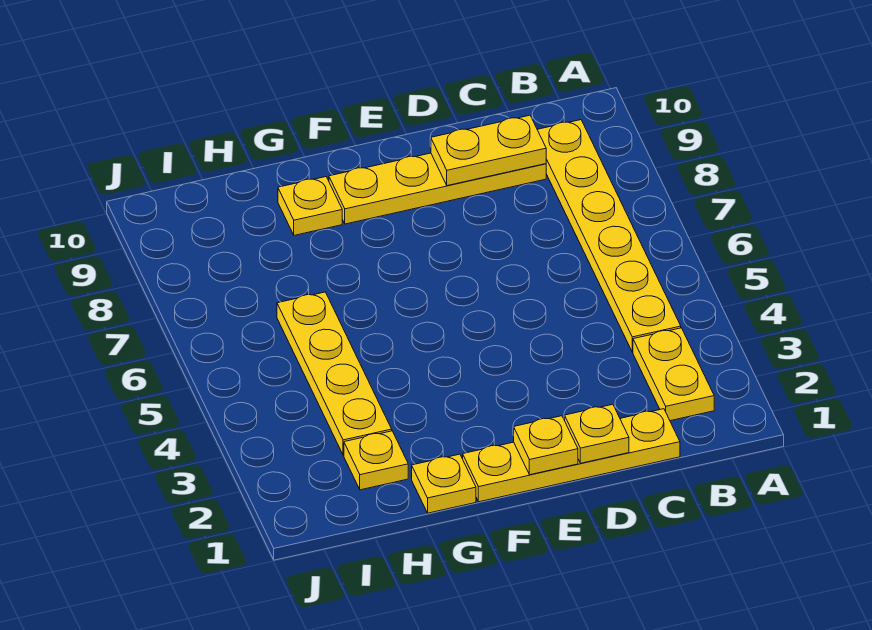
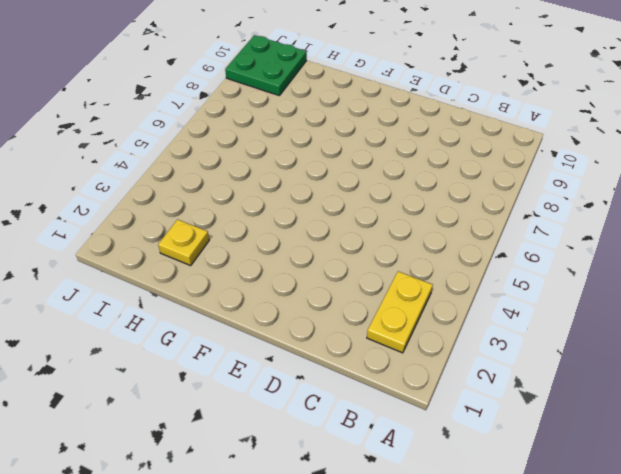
green 2x2 plate [225,35,307,95] -> none
none -> yellow 1x6 plate [537,120,681,352]
none -> yellow 1x4 plate [463,409,680,502]

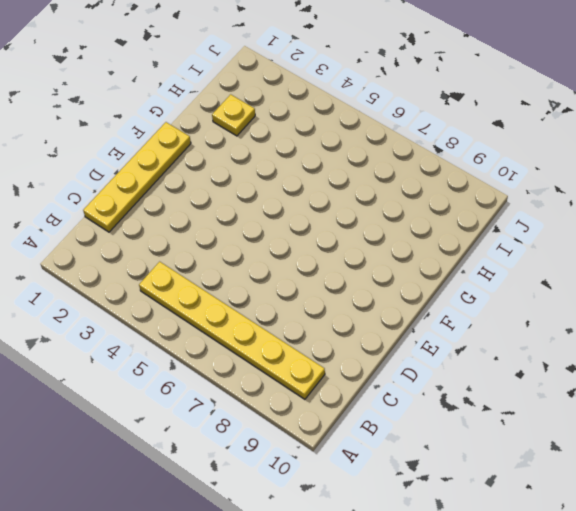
none -> yellow 1x2 plate [633,328,714,421]
none -> yellow 1x4 plate [329,153,546,224]

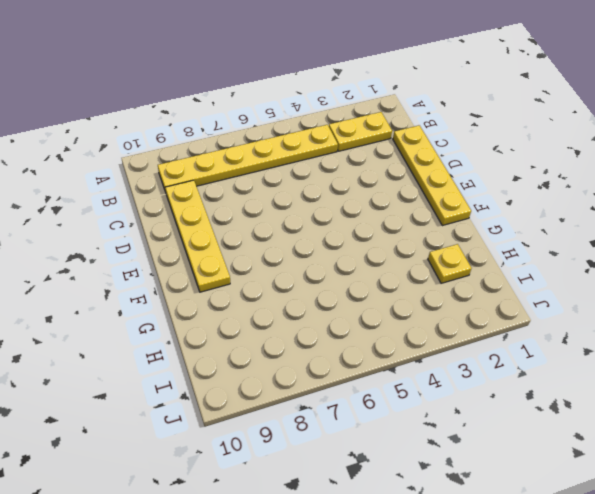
none -> yellow 1x1 plate [412,454,476,513]
none -> yellow 1x1 plate [278,177,342,235]

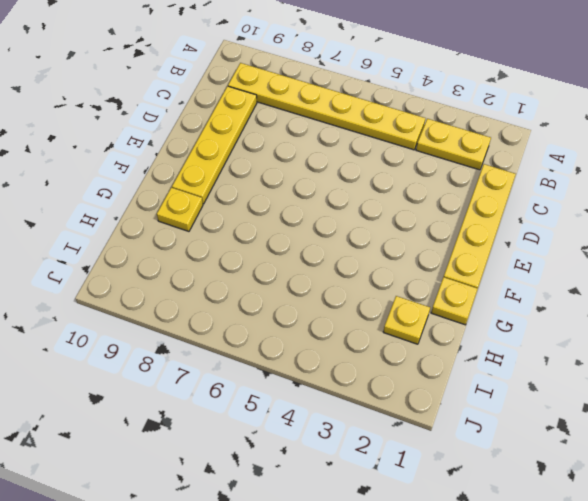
none -> yellow 1x4 plate [277,292,392,455]
none -> yellow 1x2 plate [431,115,546,186]

